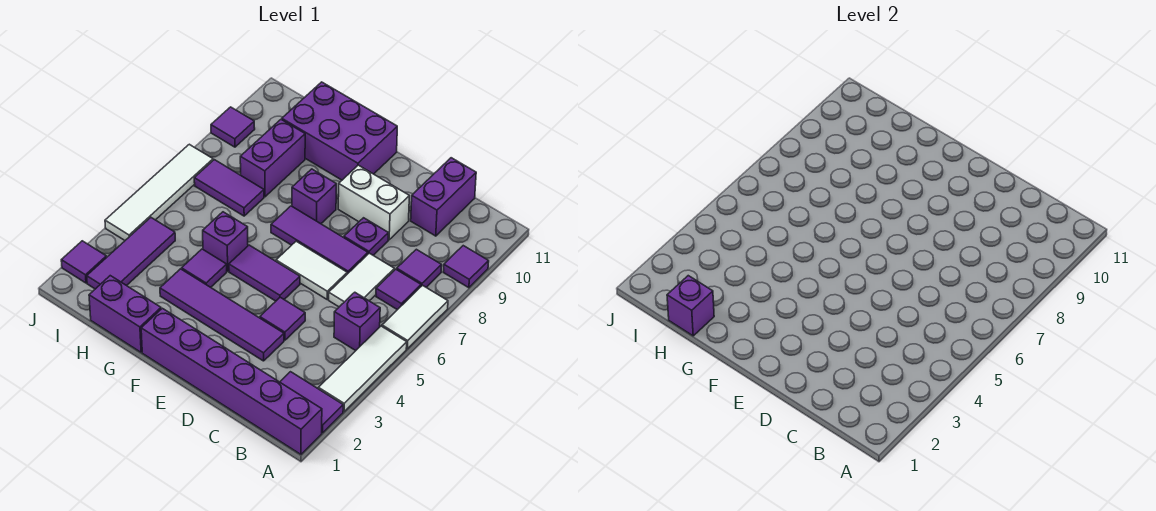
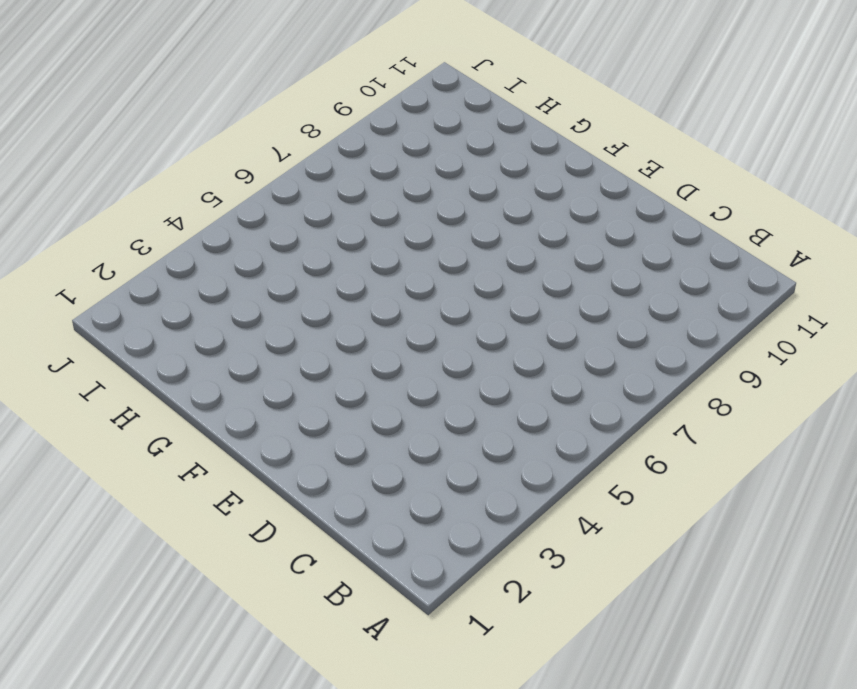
none -> purple 1x6 brick [141,308,322,454]
none -> purple 1x2 tile [280,372,343,433]
none -> white 1x3 tile [318,326,407,412]

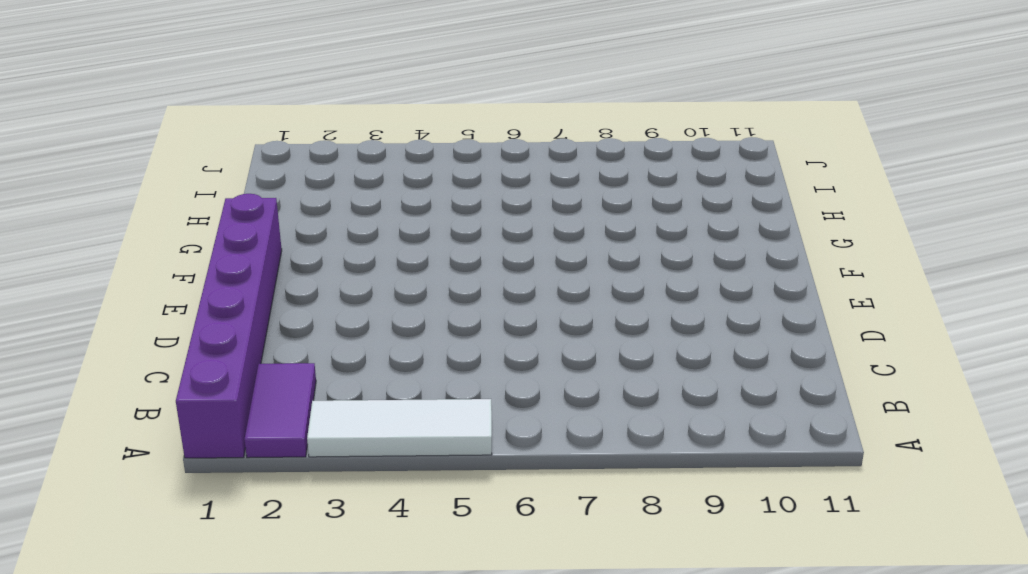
none -> white 1x2 tile [382,285,448,349]
none -> purple 1x1 tile [443,246,489,288]
none -> purple 1x1 brick [334,292,380,351]

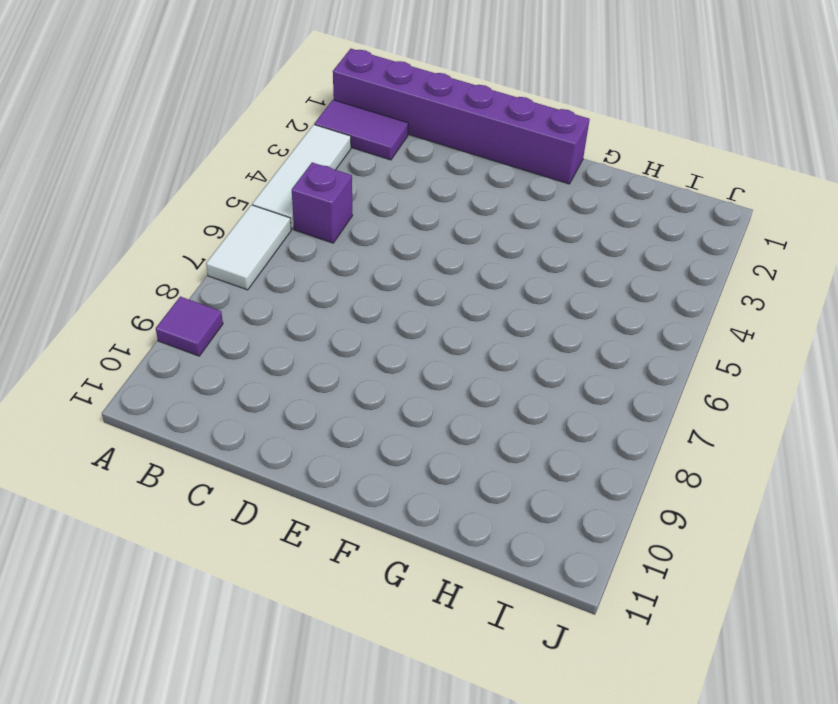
none -> purple 1x1 tile [376,269,421,310]
none -> purple 1x1 tile [397,249,442,287]
none -> white 1x2 tile [329,253,394,307]

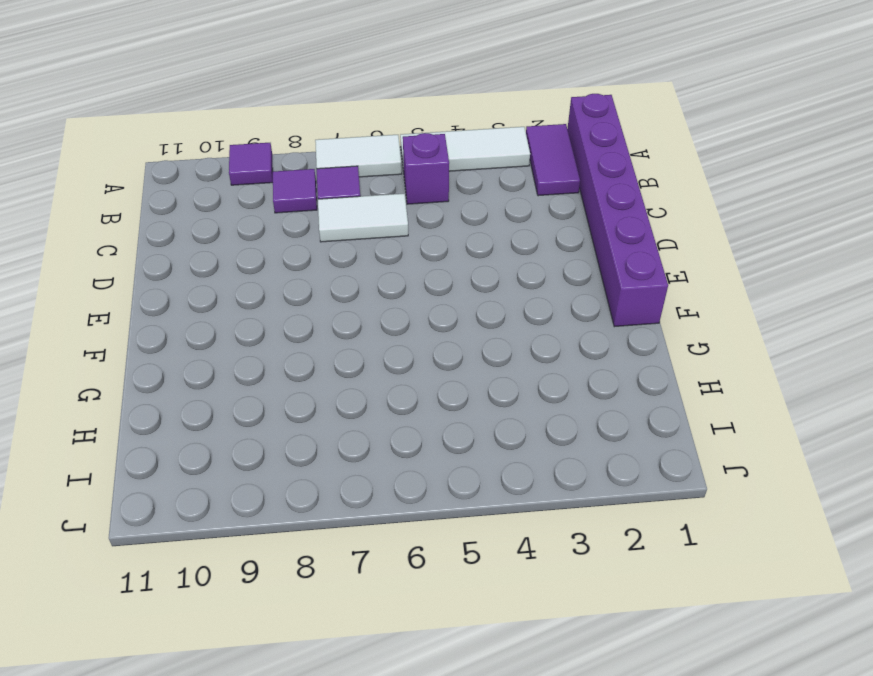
none -> purple 1x2 brick [411,158,476,236]
none -> purple 1x4 tile [160,269,284,361]
none -> purple 1x1 tile [260,297,305,340]

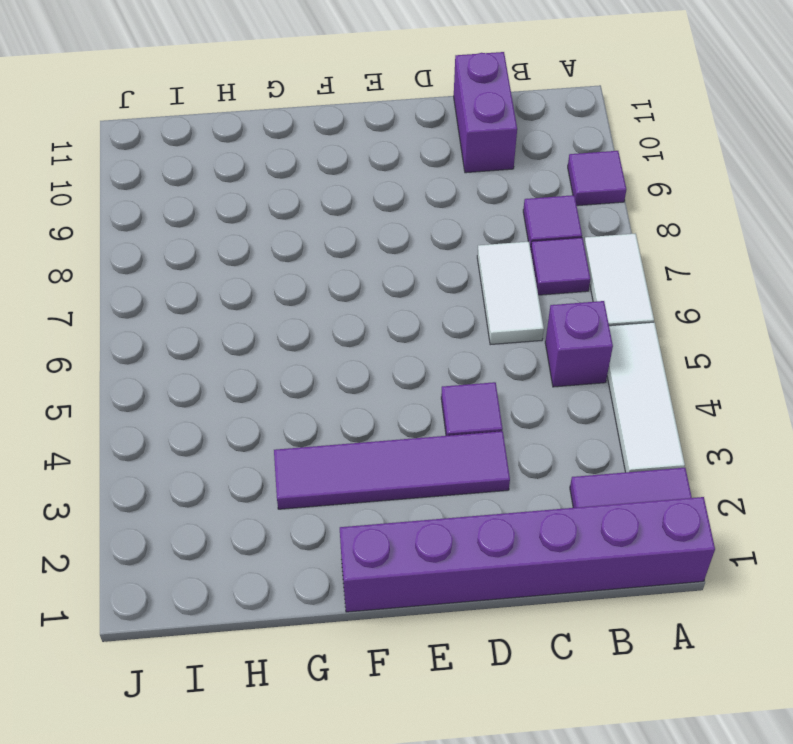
none -> white 1x2 tile [276,241,347,299]
none -> purple 1x3 tile [271,206,368,274]
none -> purple 1x1 plate [344,218,388,255]

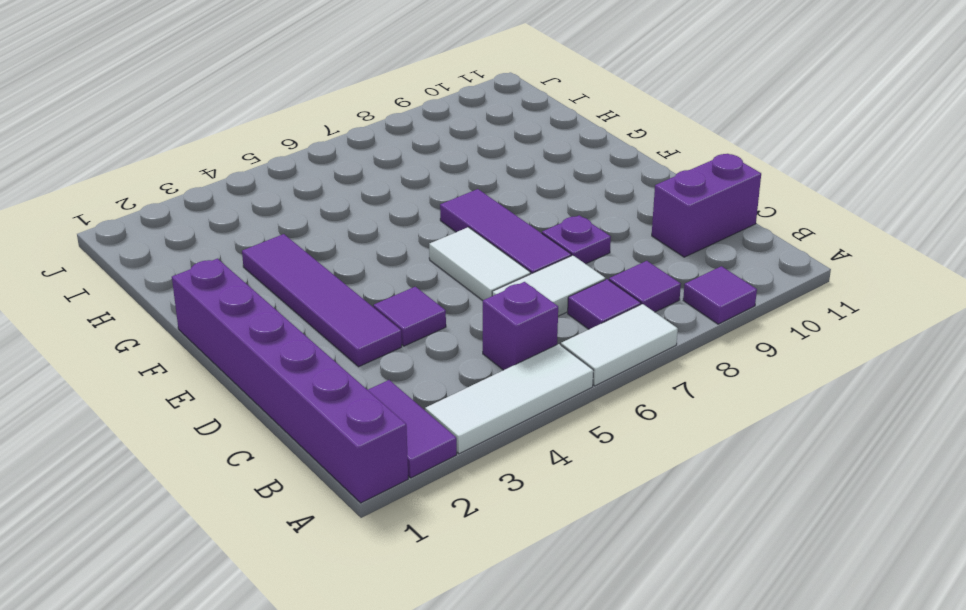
none -> white 1x2 brick [338,165,409,240]
none -> purple 1x2 tile [229,245,300,301]
none -> purple 1x1 brick [292,169,336,224]

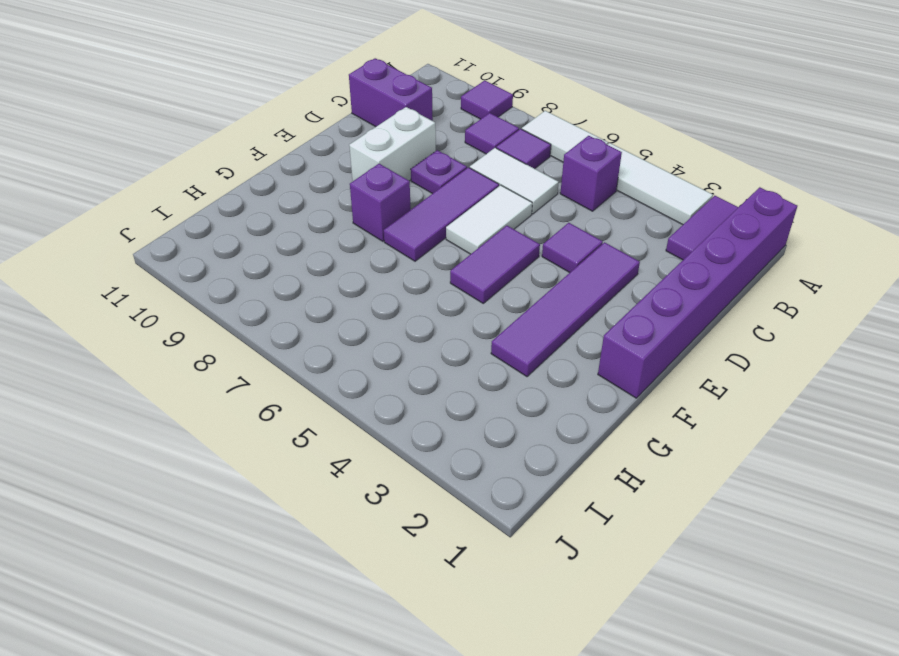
none -> purple 2x3 brick [282,82,397,180]
none -> purple 1x2 brick [89,276,161,352]
none -> purple 1x1 tile [182,249,227,287]

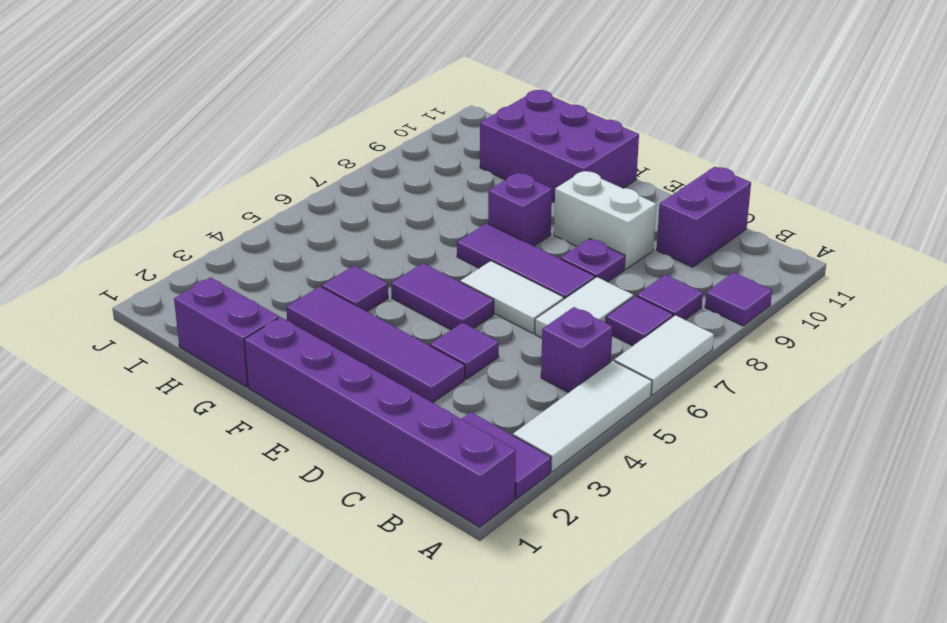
none -> purple 1x1 brick [203,212,248,271]
none -> purple 1x2 tile [194,160,264,216]
none -> purple 1x2 brick [240,120,305,197]

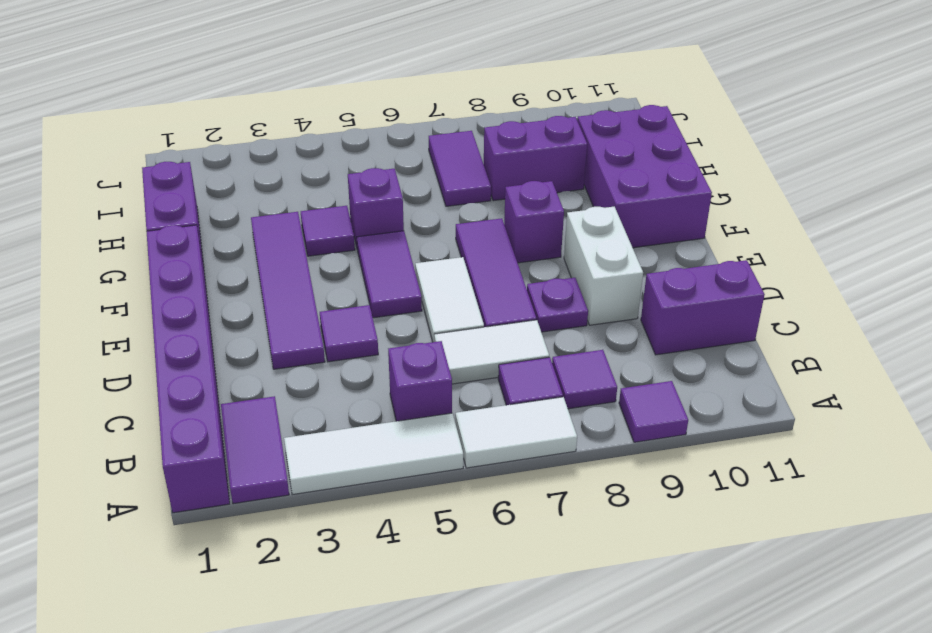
none -> purple 1x3 tile [87,218,175,289]
none -> purple 1x1 tile [61,241,106,283]
none -> white 1x4 tile [105,144,213,240]

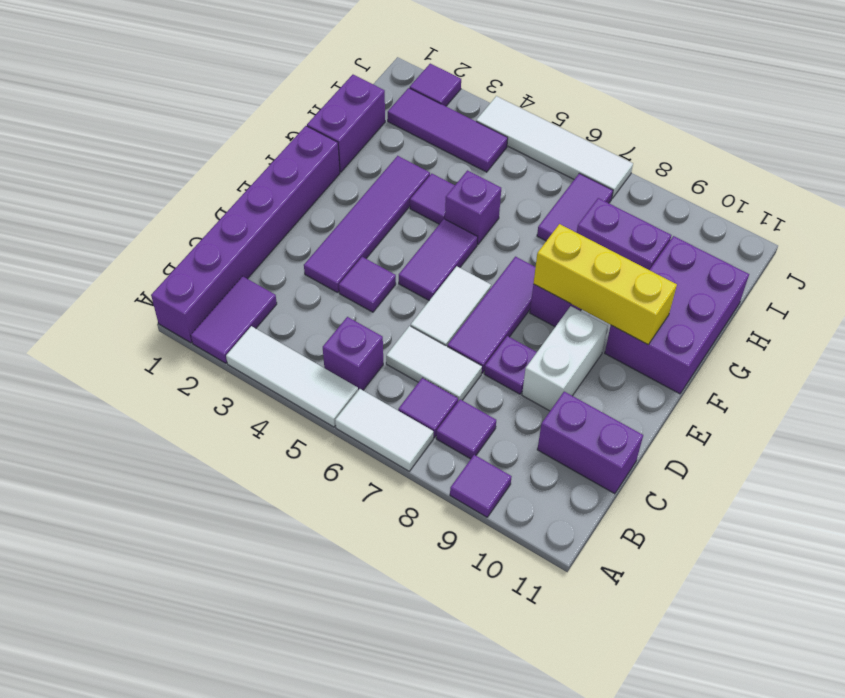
yellow 1x3 brick [534,224,677,345] -> none
none -> purple 1x1 tile [211,107,255,147]
none -> purple 1x1 brick [667,276,714,336]

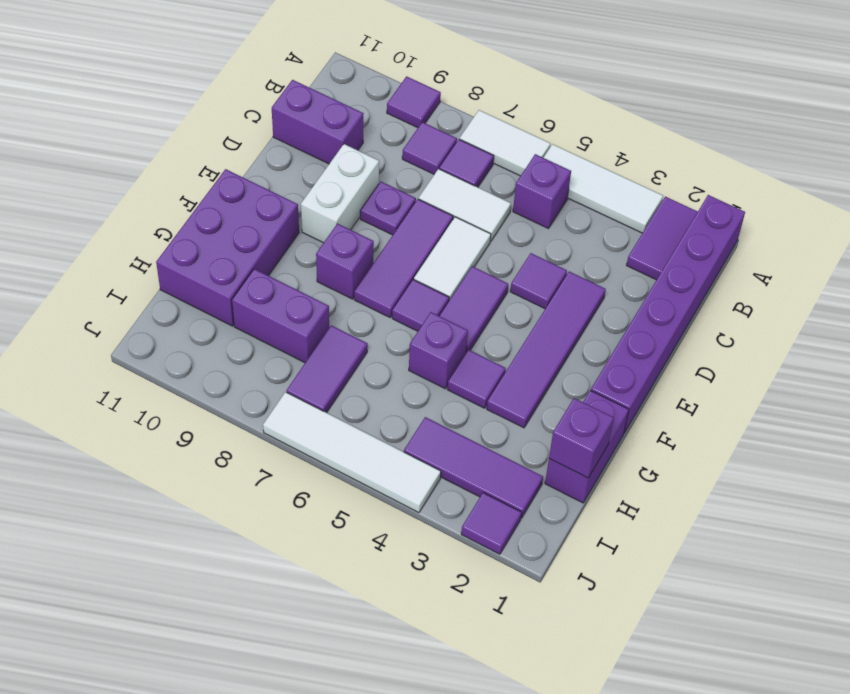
purple 1x1 tile [392,280,449,331] -> purple 1x1 tile moved to [211,107,255,147]

